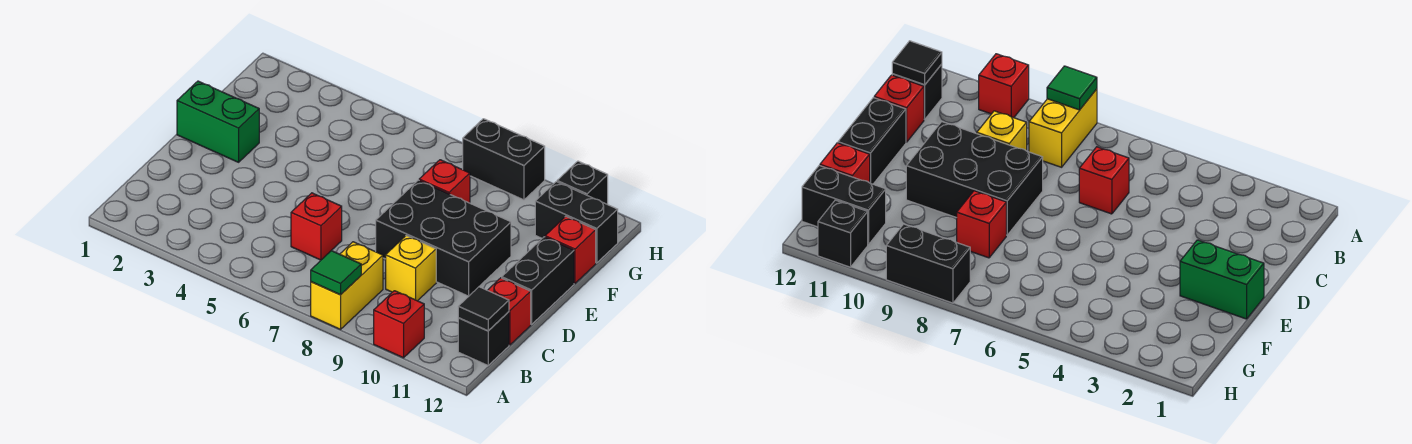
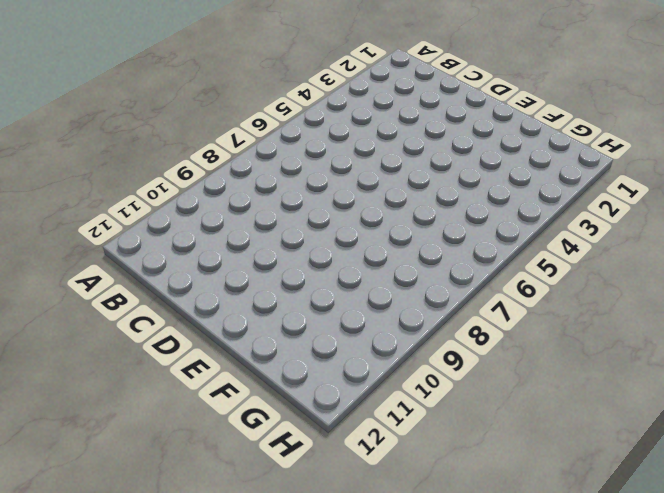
none -> yellow 1x2 brick [311,242,383,329]
none -> red 1x1 brick [374,291,424,358]
none -> black 1x1 brick [458,312,509,365]

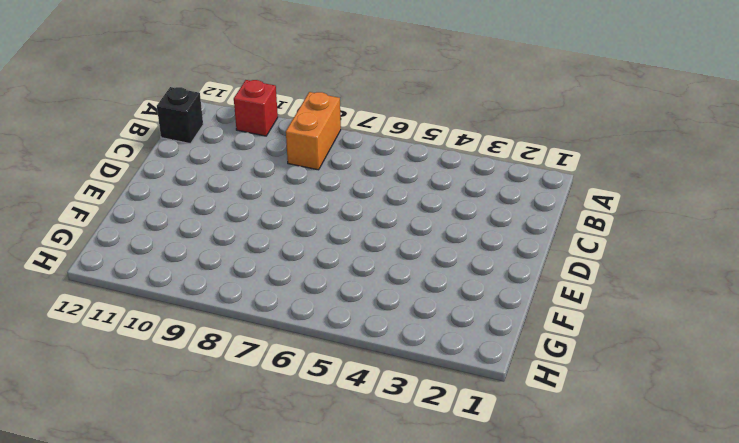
orange 1x2 brick [286,92,341,170] -> yellow 1x2 brick [311,242,383,329]
none -> red 1x1 brick [291,193,342,260]
none -> yellow 1x1 brick [386,235,436,301]
none -> red 1x1 brick [488,278,531,345]

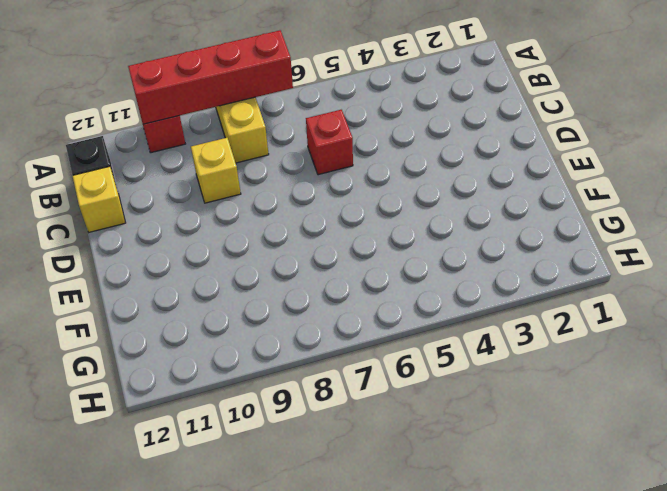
red 1x4 brick [128,30,293,124] -> green 1x1 tile [311,251,361,295]
yellow 1x1 brick [73,166,125,232] -> red 1x1 brick [488,278,531,345]
none -> black 2x3 brick [376,180,511,296]
none -> black 1x2 brick [502,237,574,324]
none -> green 1x2 brick [177,81,259,162]

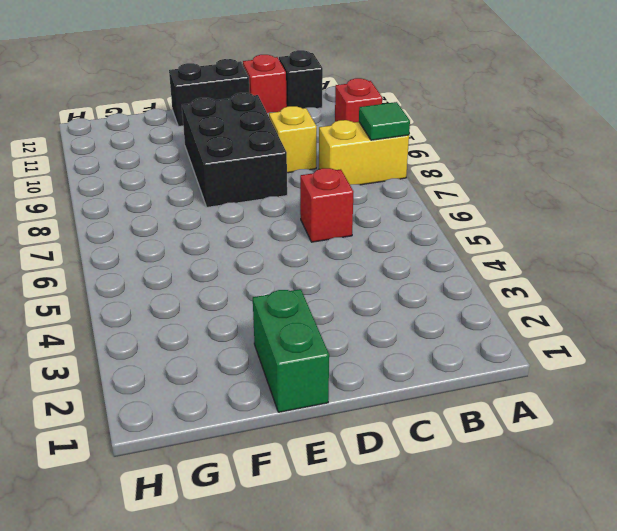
none -> red 1x1 brick [419,160,470,203]
none -> red 1x1 brick [545,216,596,283]
none -> black 1x2 brick [535,182,618,263]

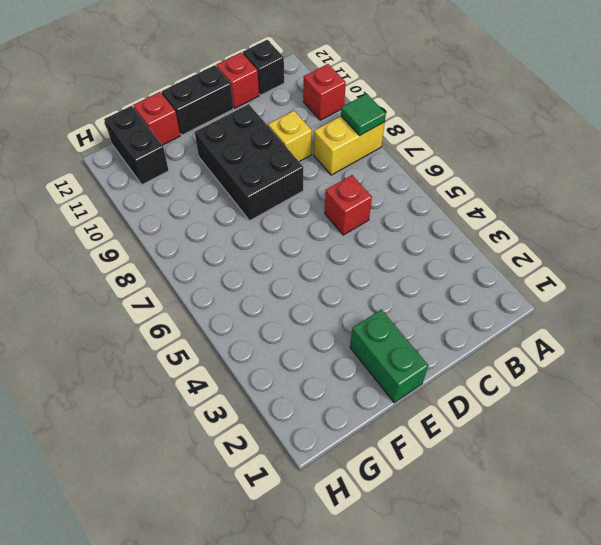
none -> red 1x1 brick [419,160,470,203]
none -> black 1x2 brick [463,119,545,200]
none -> black 1x1 brick [557,161,608,204]

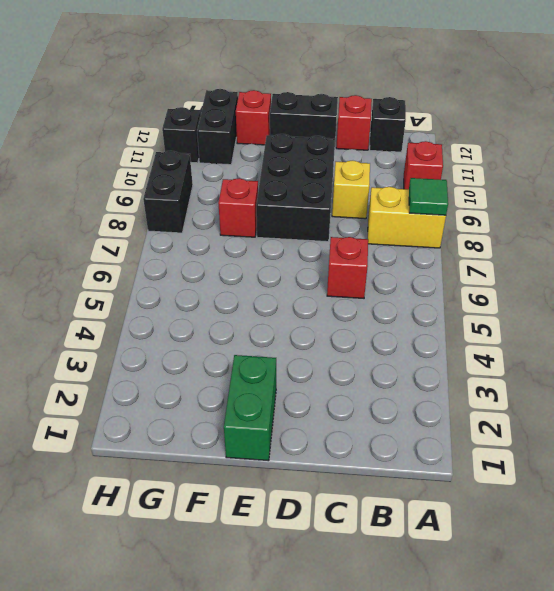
none -> black 1x1 tile [458,287,509,331]

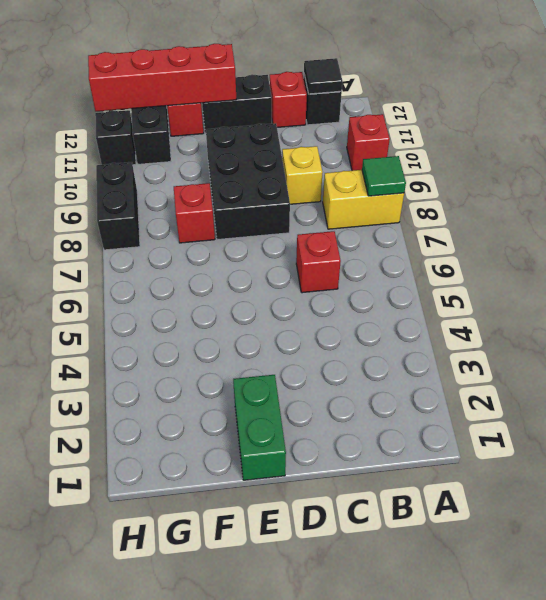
red 1x4 brick [88,44,236,111] -> none

